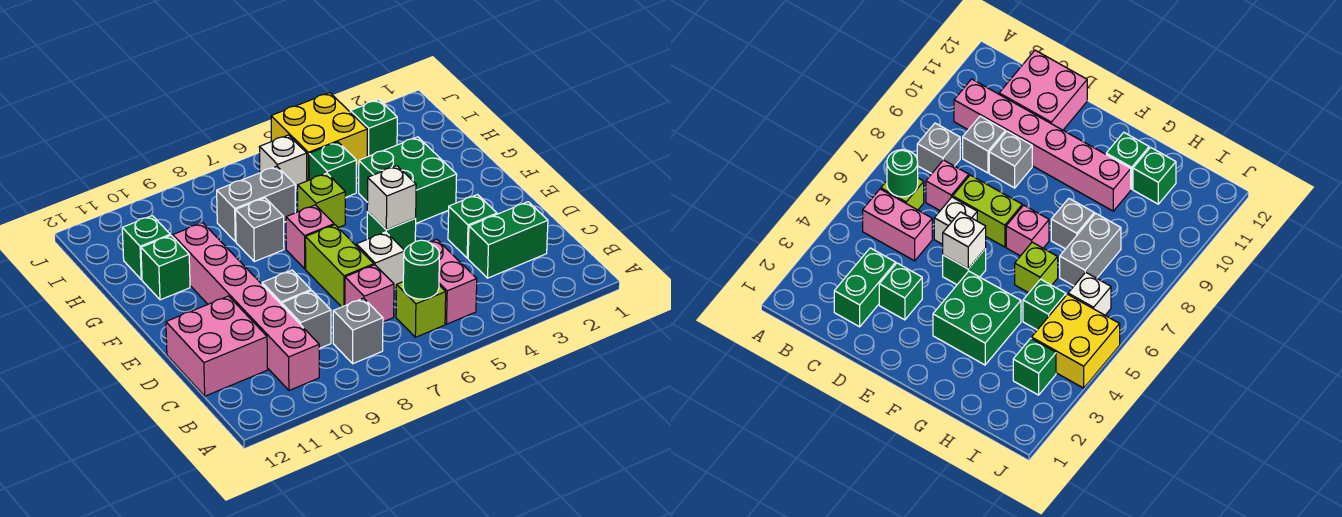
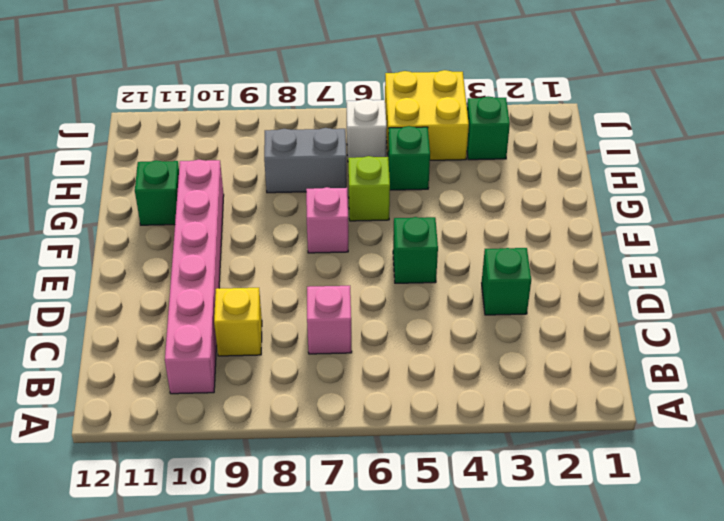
yellow 1x1 brick [214,288,262,356] -> grey 1x1 brick [282,291,331,349]
none -> pink 1x2 brick [429,239,477,324]
none -> lime 1x1 brick [396,282,446,337]
none -> grey 1x1 brick [333,298,383,364]

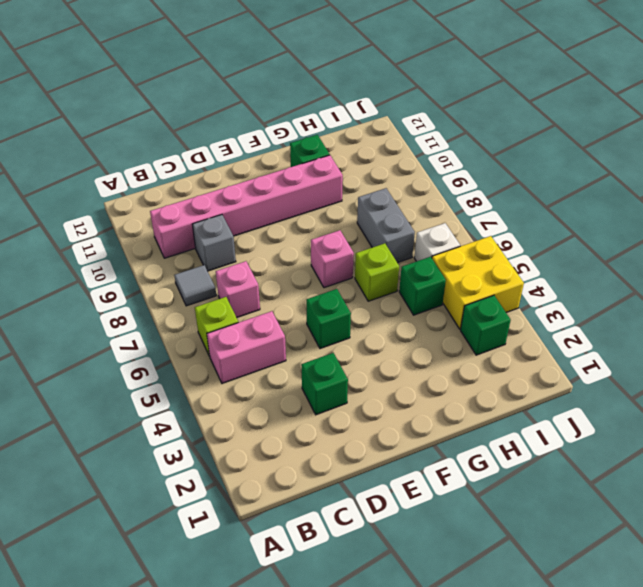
grey 1x1 tile [174,265,216,306] -> grey 1x1 brick [333,298,383,364]
none -> green 1x2 brick [468,202,548,278]
none -> pink 2x2 brick [166,296,268,396]
none -> white 1x1 brick [356,232,405,288]

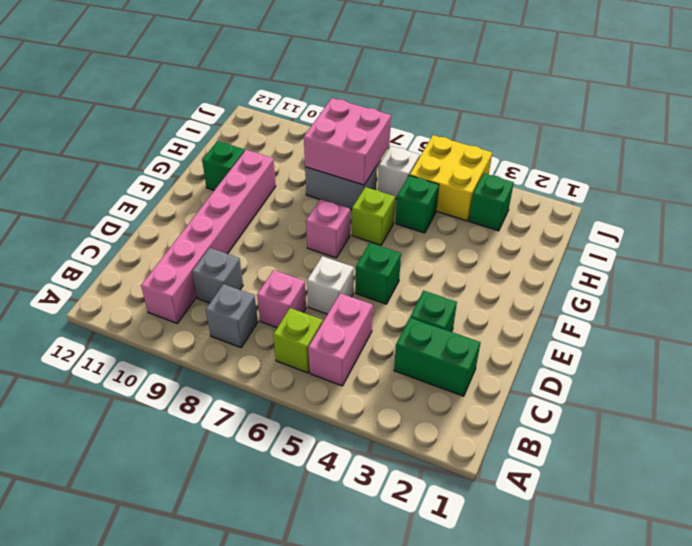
pink 2x2 brick [304,98,391,185] -> pink 2x2 brick moved to [166,296,268,396]
none -> lime 1x2 brick [305,225,374,307]
none -> grey 1x1 brick [262,270,311,305]
none -> green 2x2 brick [359,137,457,223]

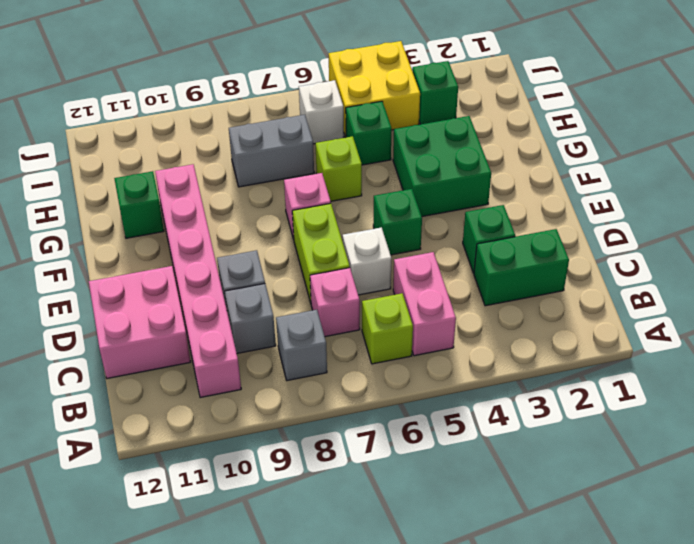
none -> grey 1x1 brick [236,198,284,262]
none -> green 1x1 brick [122,216,170,280]
none -> green 1x1 round brick [403,240,439,299]

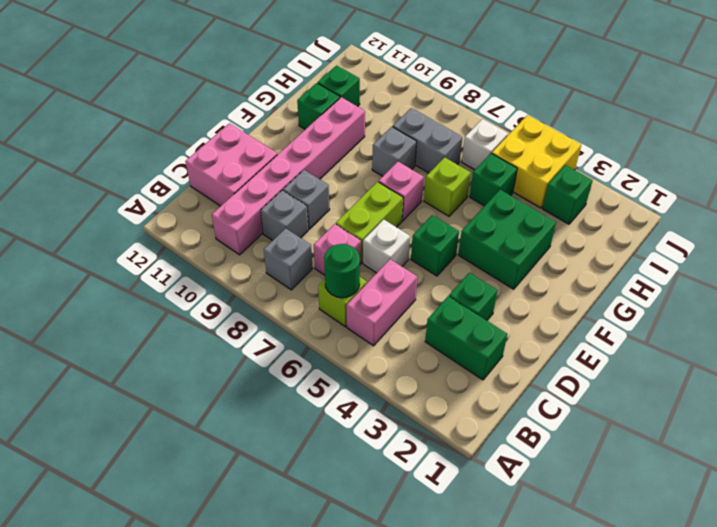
none -> white 1x1 brick [367,166,416,230]

